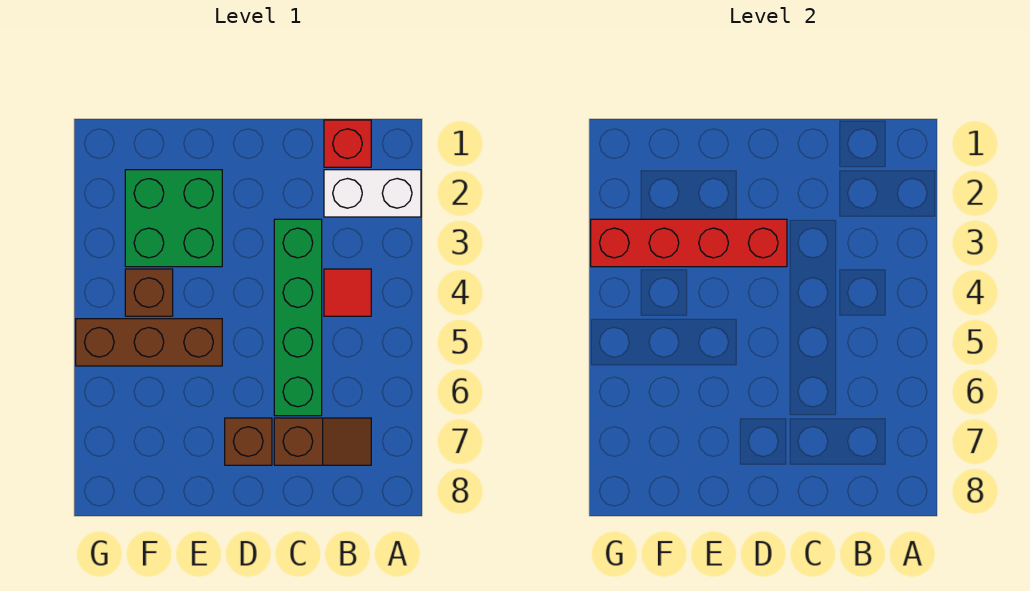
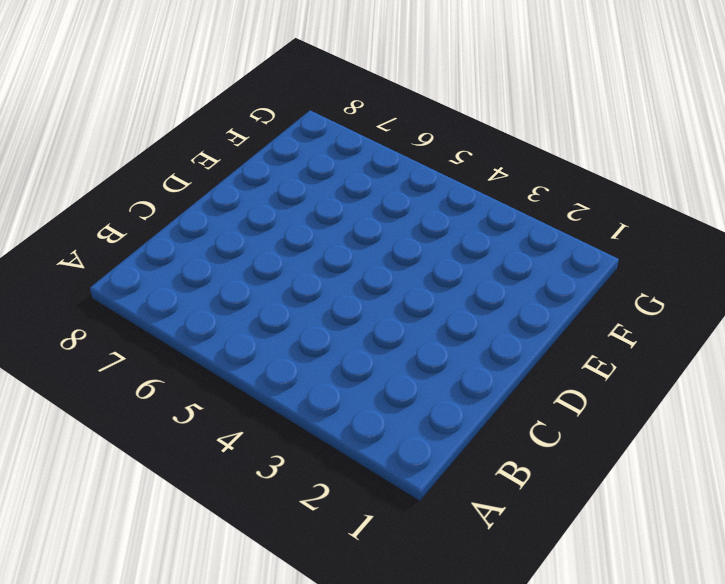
none -> white 1x2 brick [324,170,421,217]
none -> red 1x1 brick [324,120,371,167]

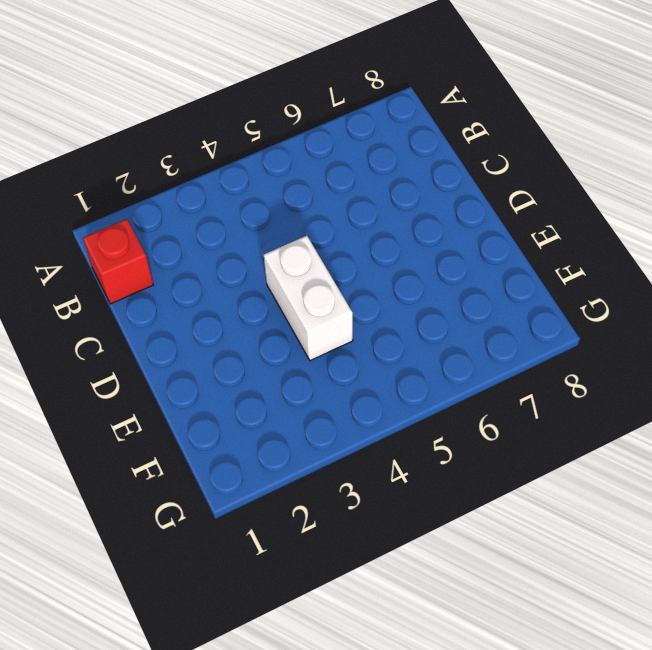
white 1x2 brick [264,236,353,361] -> white 1x2 brick moved to [324,170,421,217]
none -> red 1x1 tile [324,269,371,316]
none -> brown 1x2 slope [274,418,371,465]

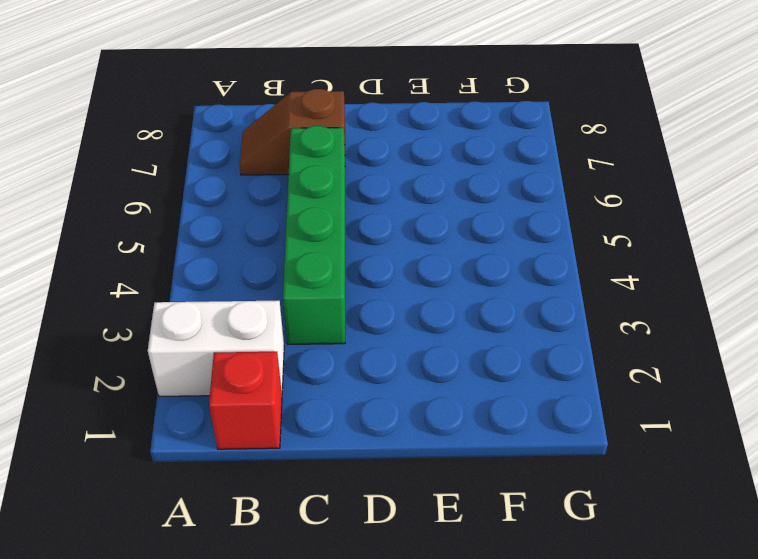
none -> red 1x1 tile [324,269,371,316]
none -> brown 1x1 brick [225,418,272,465]

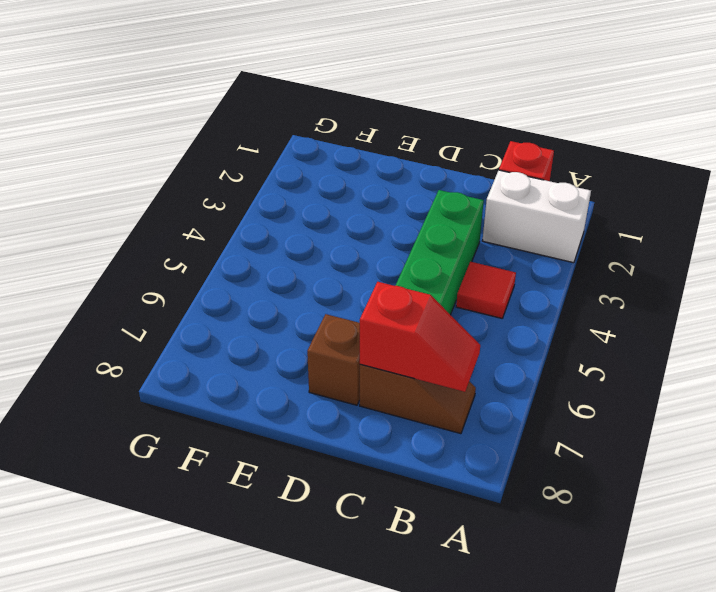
red 1x2 slope [360,282,480,392] -> none
none -> green 2x2 brick [125,170,222,267]
none -> brown 1x3 brick [76,319,222,366]

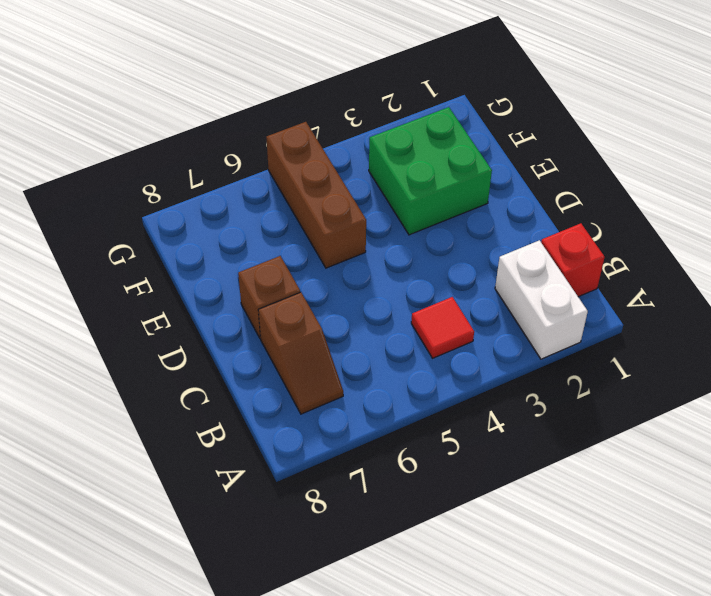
none -> green 1x4 brick [274,219,322,416]
none -> brown 1x1 brick [125,269,173,316]

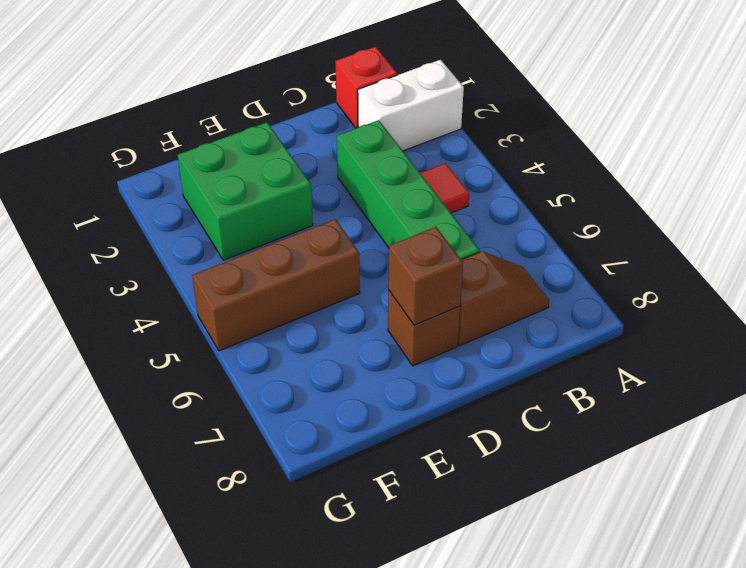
brown 1x1 brick [388,227,463,325] -> brown 1x1 brick moved to [125,269,173,316]
none -> red 1x4 brick [591,219,787,267]

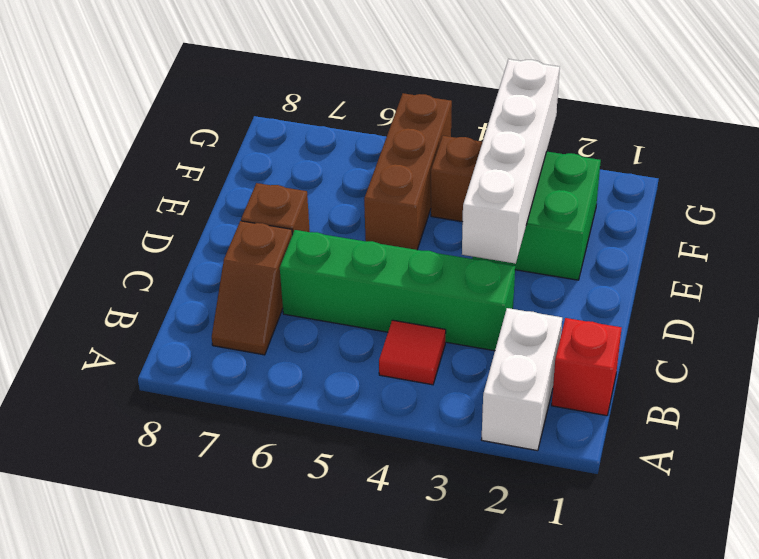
white 1x4 brick [462,59,560,264] -> red 1x4 brick [591,219,787,267]

